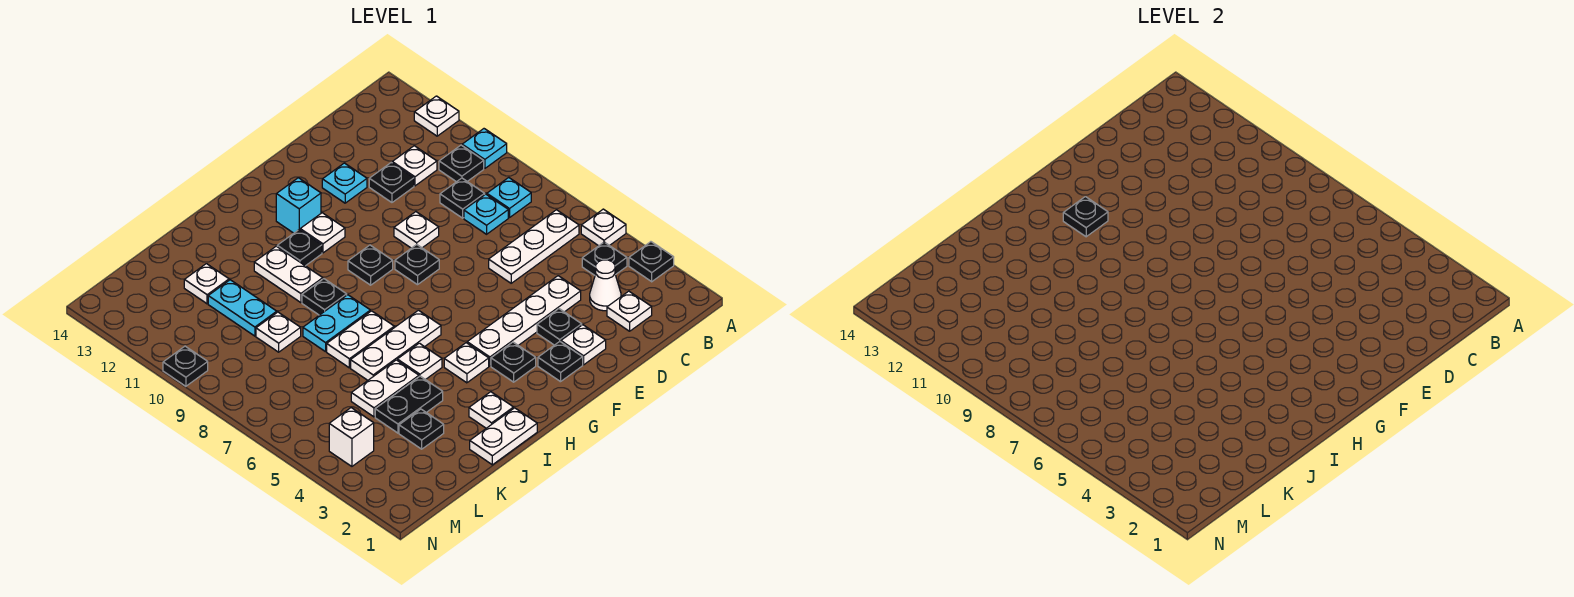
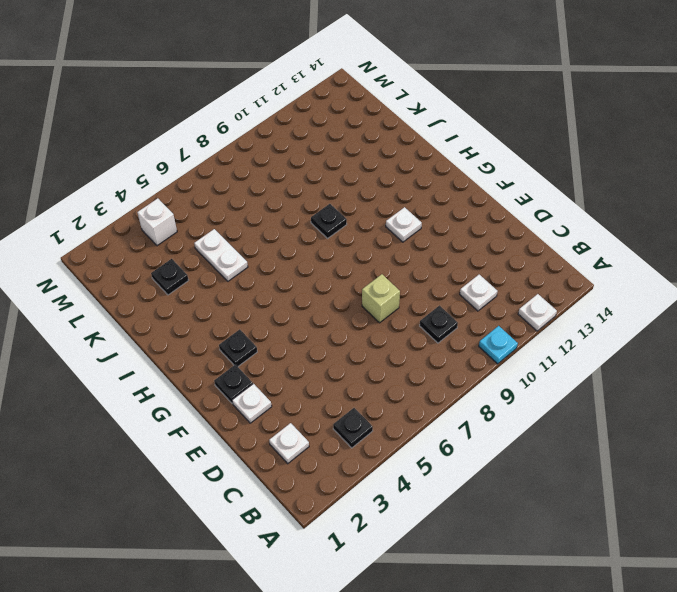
tan 1x1 brick [362,274,400,323] -> none
none -> black 1x1 plate [629,242,674,282]
none -> white 1x1 plate [581,209,626,246]
none -> white 1x3 plate [489,210,579,283]
none -> cyan 1x1 plate [487,178,531,218]

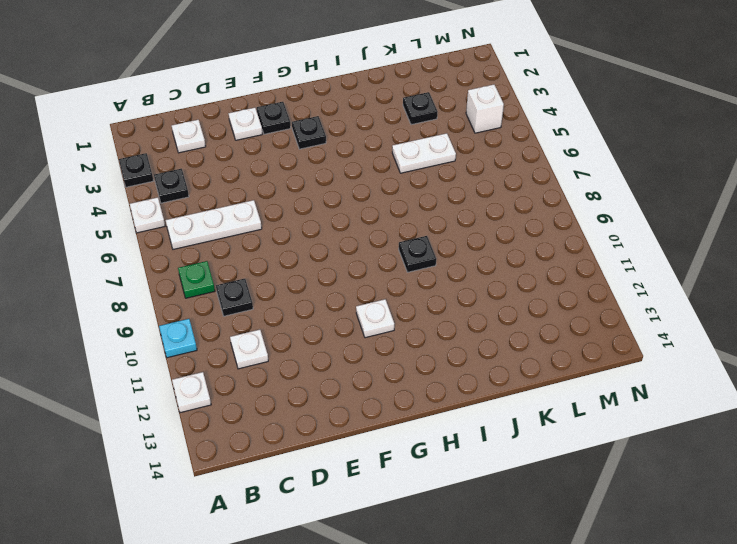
green 1x1 plate [178,261,215,298] -> cyan 1x1 plate [487,178,531,218]
none -> black 1x1 plate [439,145,484,182]
none -> white 1x1 cone [590,260,621,311]
none -> cyan 1x1 plate [464,194,508,234]
none -> white 1x4 plate [467,276,581,366]

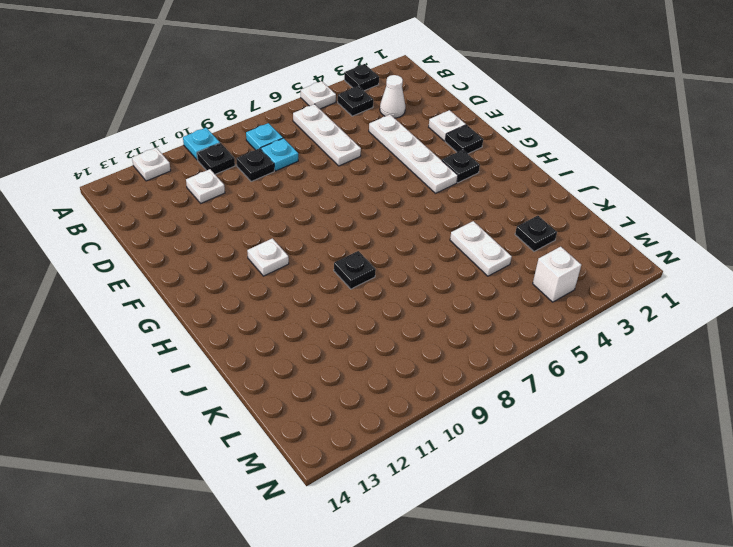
none -> white 1x1 plate [607,291,652,331]
none -> black 1x1 plate [369,163,414,202]
none -> black 1x1 plate [537,309,582,345]
none -> white 1x1 plate [394,212,439,248]

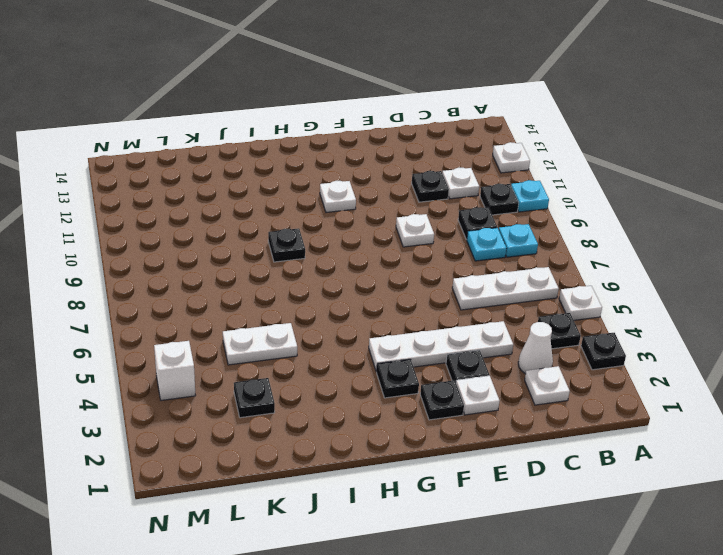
none -> cyan 1x1 plate [322,163,367,203]
none -> black 1x1 plate [395,245,439,285]
none -> black 1x1 plate [348,245,393,285]
none -> cyan 1x1 brick [276,178,321,233]

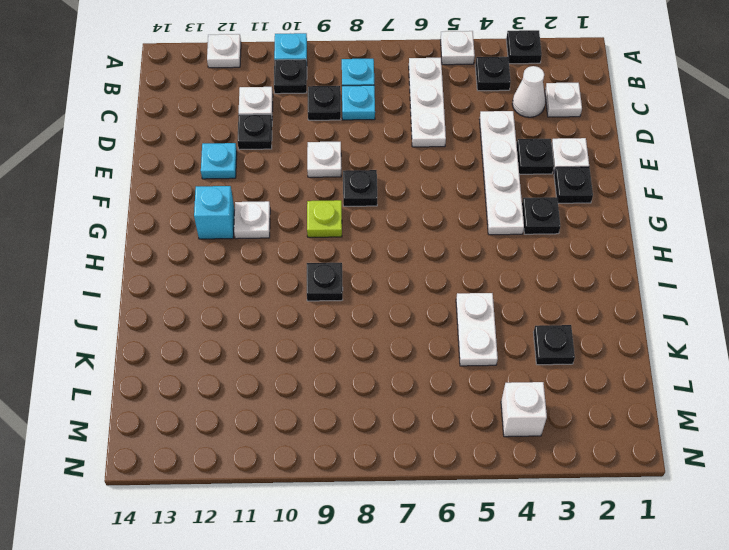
lime 1x1 plate [307,200,342,237] -> black 1x1 plate [348,245,393,285]
none -> white 1x1 plate [444,343,489,383]
none -> white 1x3 plate [351,310,441,380]
none -> black 1x1 plate [277,230,322,266]
none -> white 1x2 plate [470,408,537,465]

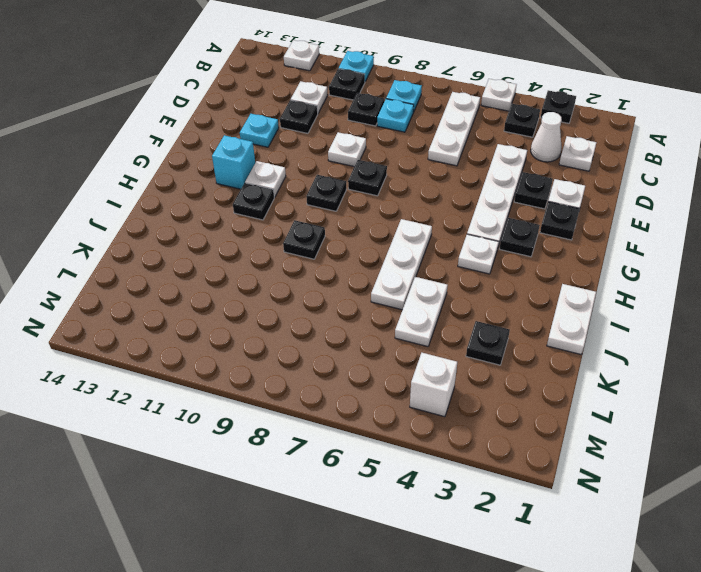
none -> white 1x1 plate [469,392,514,428]
none -> white 1x1 plate [397,343,442,380]
none -> white 1x2 plate [327,311,394,368]
none -> cyan 1x2 plate [303,295,370,352]

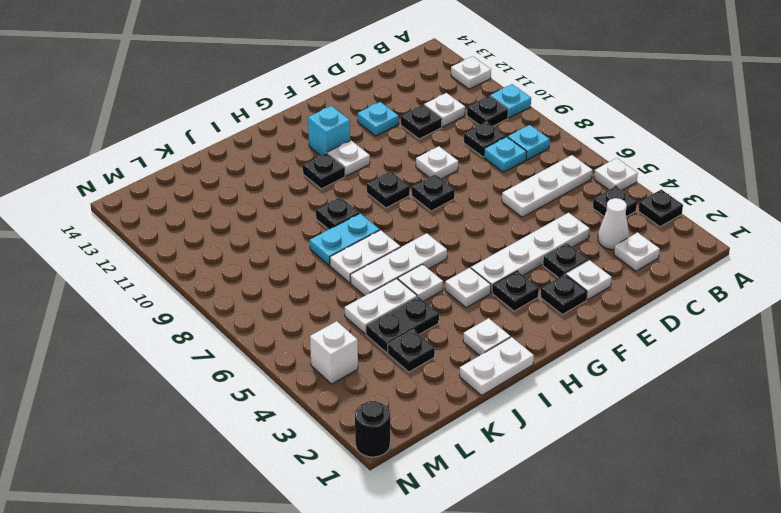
black 1x1 round brick [355,401,390,457] -> none
none -> white 1x2 plate [254,246,323,303]
none -> white 1x1 plate [256,312,301,352]
none -> cyan 1x2 plate [208,280,277,336]
none -> white 1x1 plate [184,264,229,304]

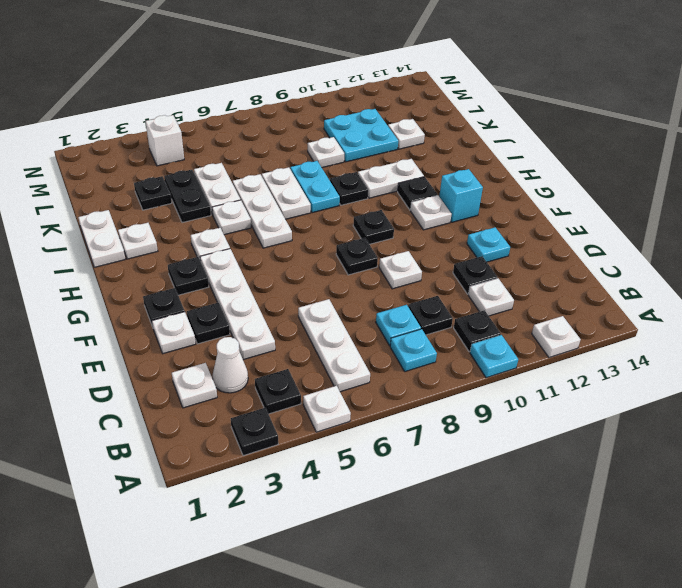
cyan 2x2 plate [324,109,398,162] -> cyan 1x2 plate [208,280,277,336]
none -> black 1x1 plate [163,346,208,386]
none -> black 1x1 plate [1063,197,1108,237]

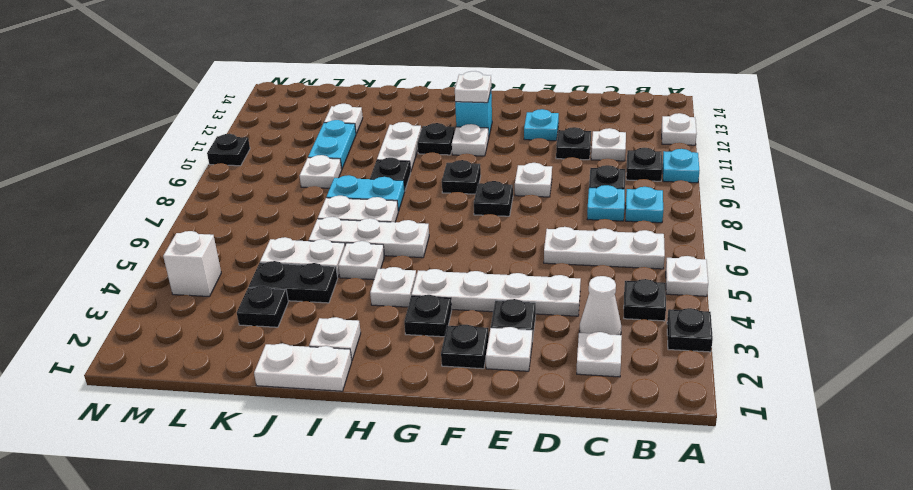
white 1x1 plate [455,71,491,103] -> black 1x1 plate [1063,197,1108,237]

